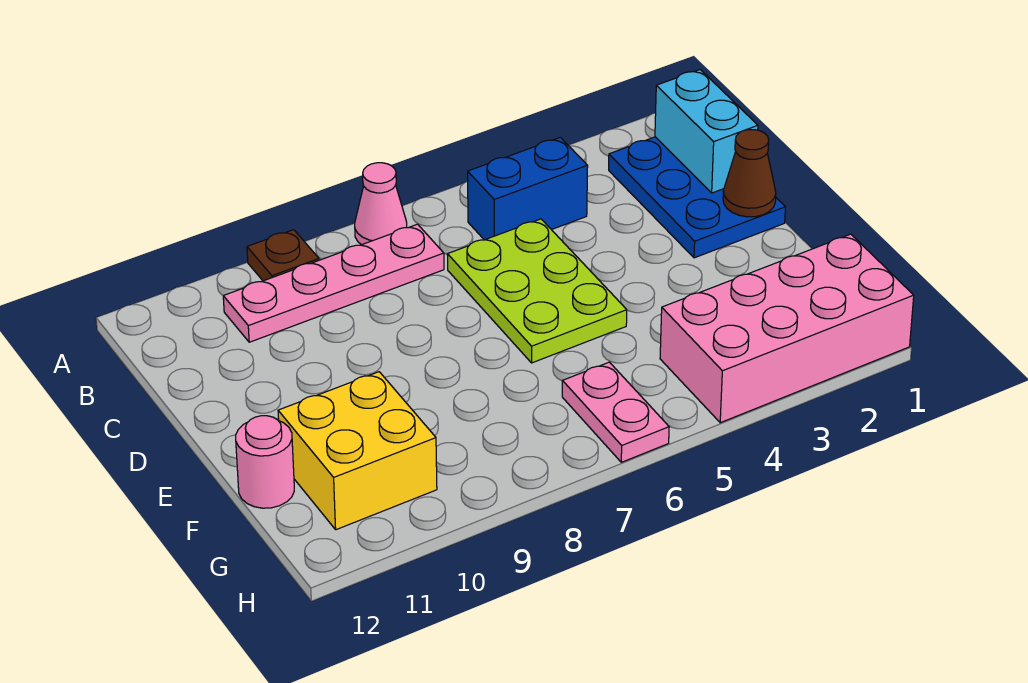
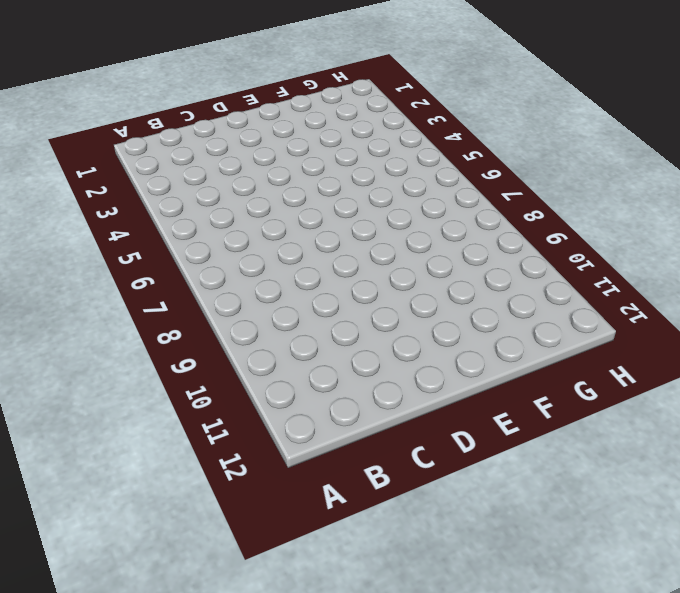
none -> pink 1x1 cone [355,163,407,245]
none -> brown 1x1 plate [247,230,319,281]
none -> blue 2x3 plate [609,137,785,258]

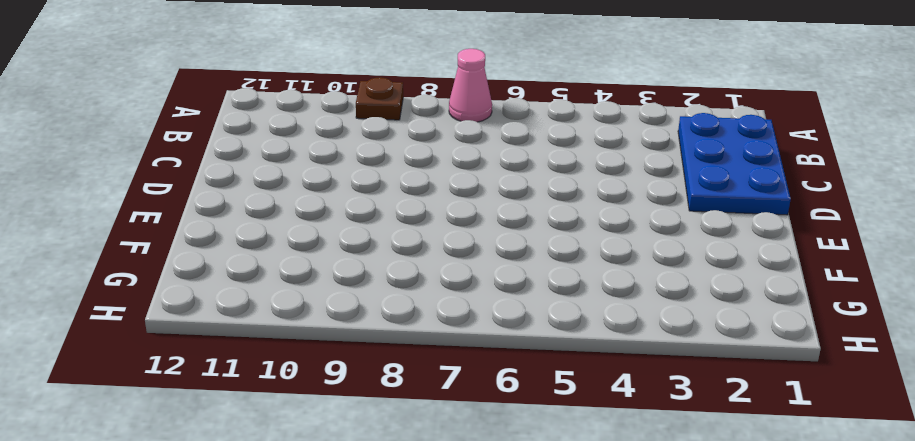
none -> blue 1x2 brick [468,137,588,240]
none -> pink 1x4 plate [223,224,444,342]
none -> lime 2x3 plate [447,219,627,363]

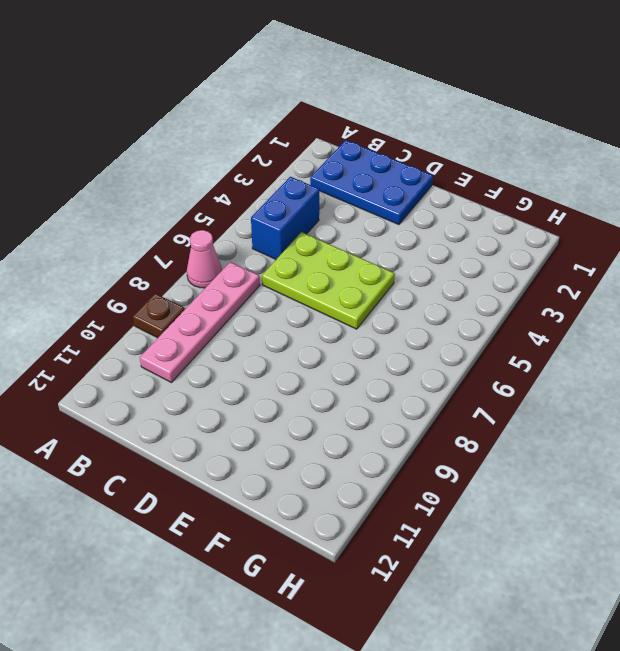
none -> yellow 2x2 brick [278,372,437,530]
none -> pink 1x1 round brick [236,416,294,508]
none -> pink 2x4 brick [660,234,914,423]

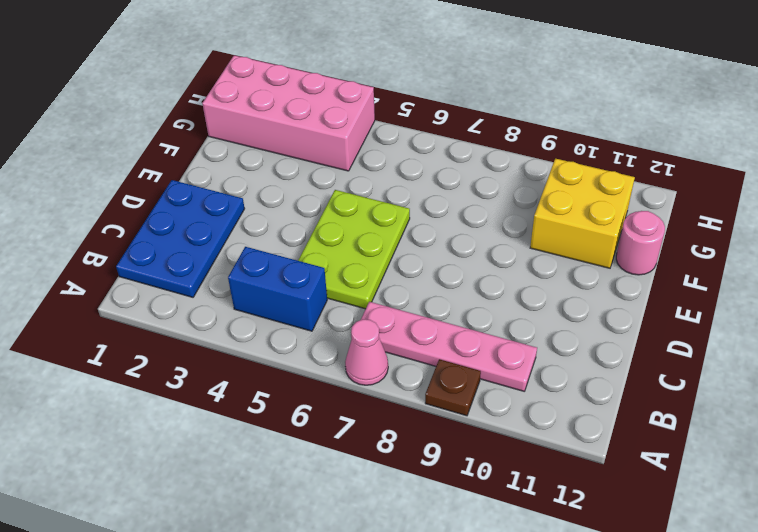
none -> pink 1x2 plate [562,362,669,462]
none -> cyan 1x2 brick [655,70,758,193]
none -> brown 1x1 cone [723,130,776,217]

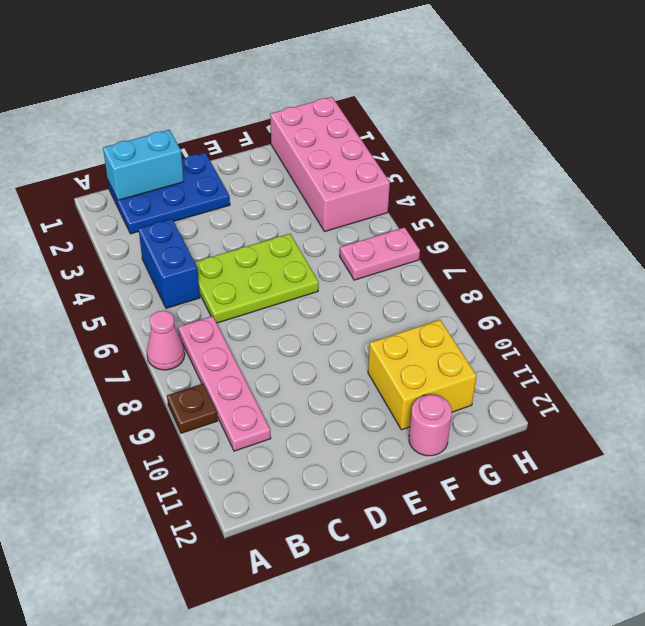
none -> brown 1x1 cone [723,130,776,217]

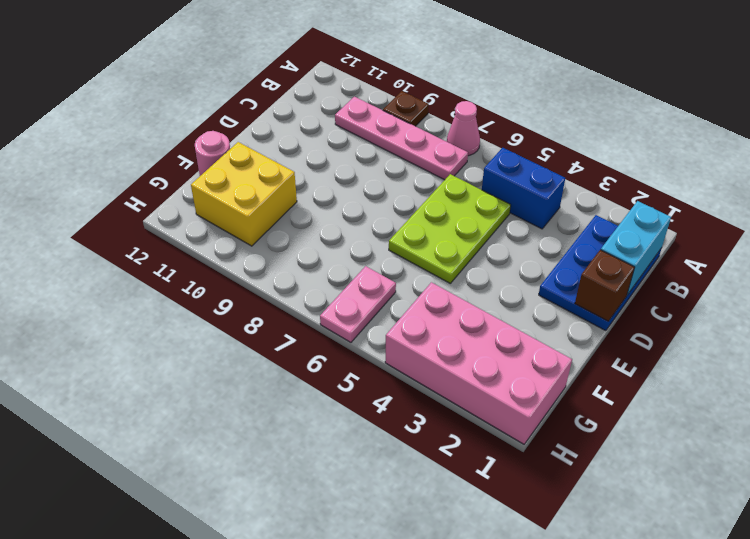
brown 1x1 brick [575,250,635,321] -> brown 1x1 cone [723,130,776,217]

